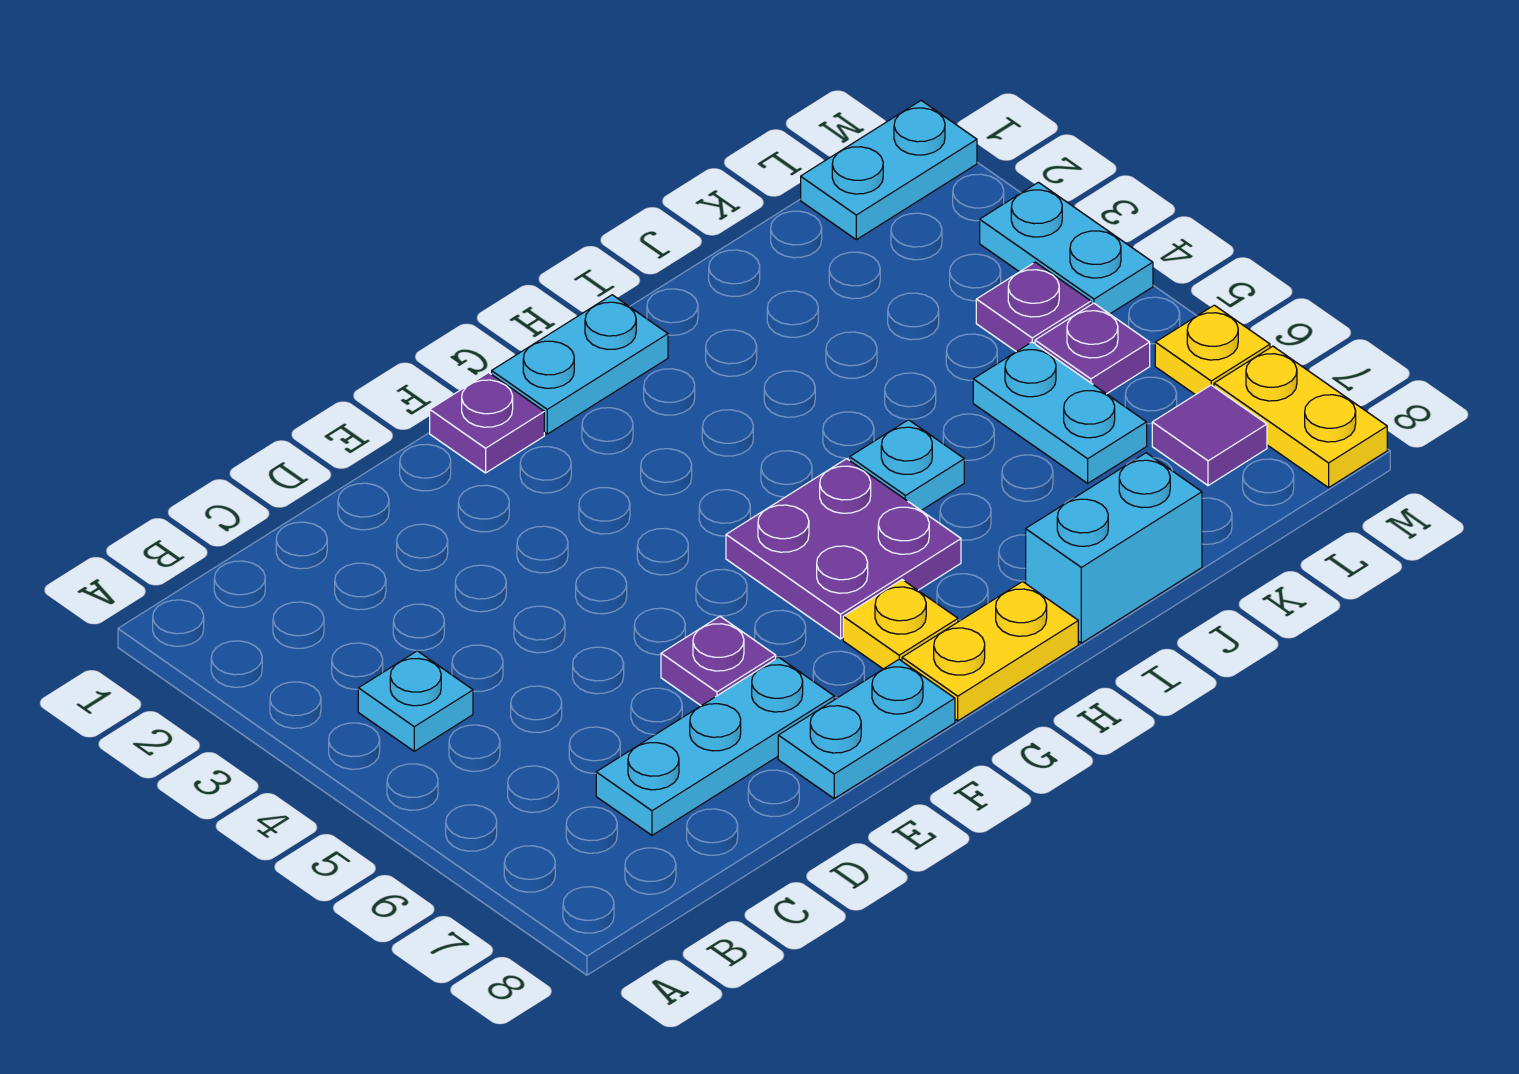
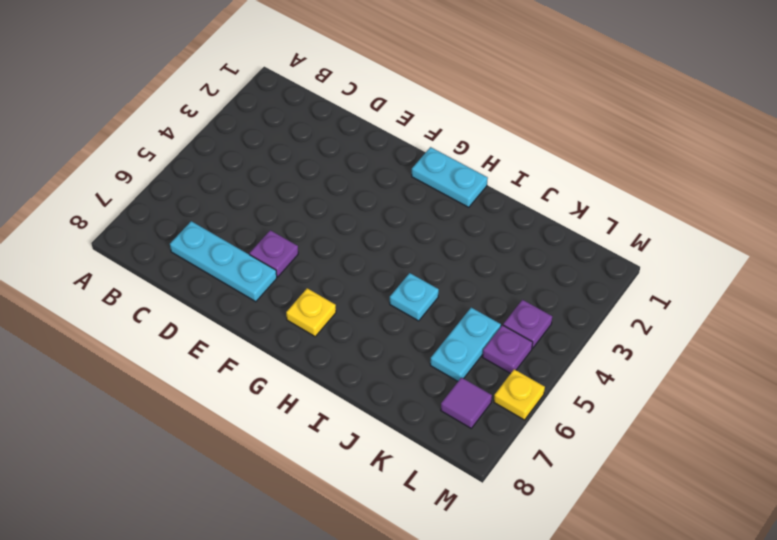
none -> cyan 1x1 plate [358,651,473,751]
none -> cyan 1x2 plate [778,660,955,798]
none -> purple 1x1 plate [430,373,544,473]

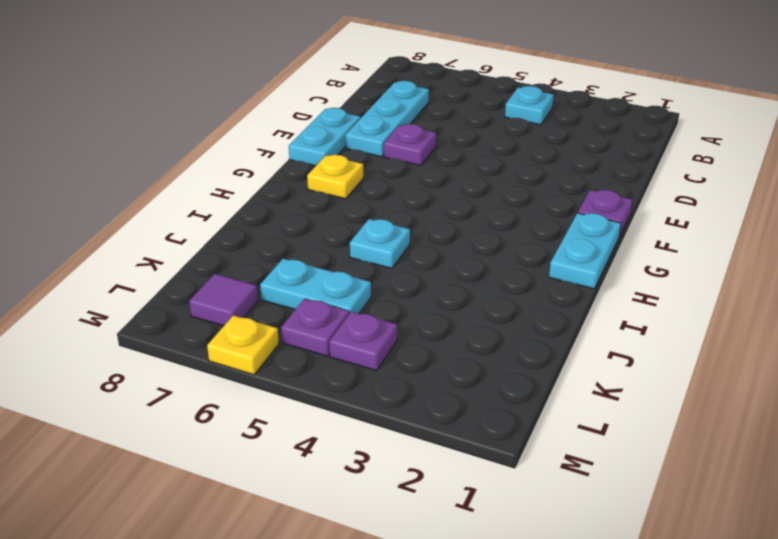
none -> purple 2x2 plate [726,459,961,639]
none -> yellow 1x2 plate [902,582,1078,721]
none -> cyan 1x2 brick [1026,453,1202,643]

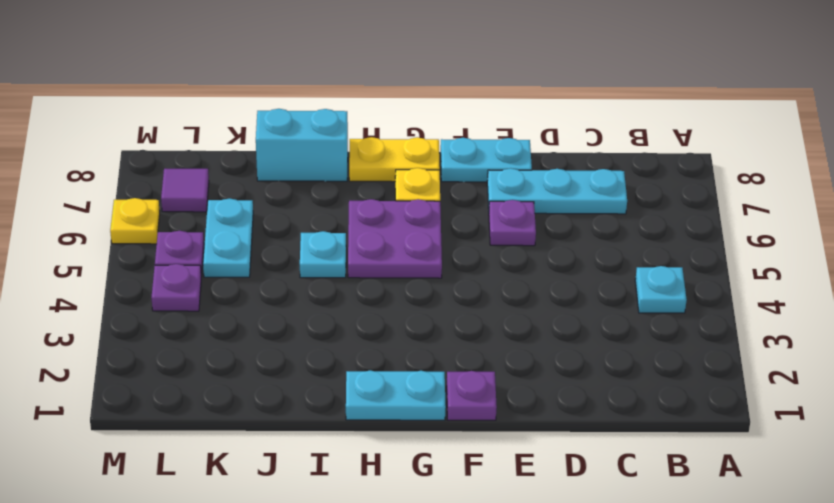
none -> cyan 1x2 plate [801,101,977,240]
none -> cyan 1x2 plate [980,182,1153,314]
none -> yellow 1x2 plate [1214,346,1387,488]

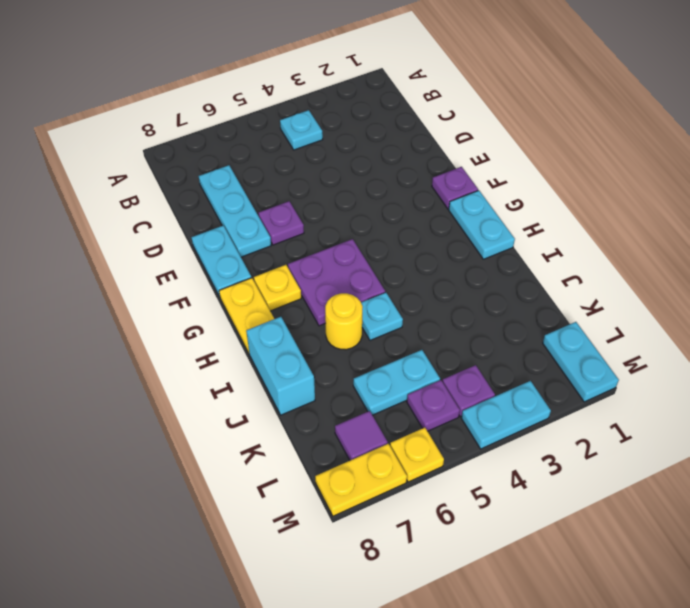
yellow 1x1 round brick [325,293,363,350] -> none

